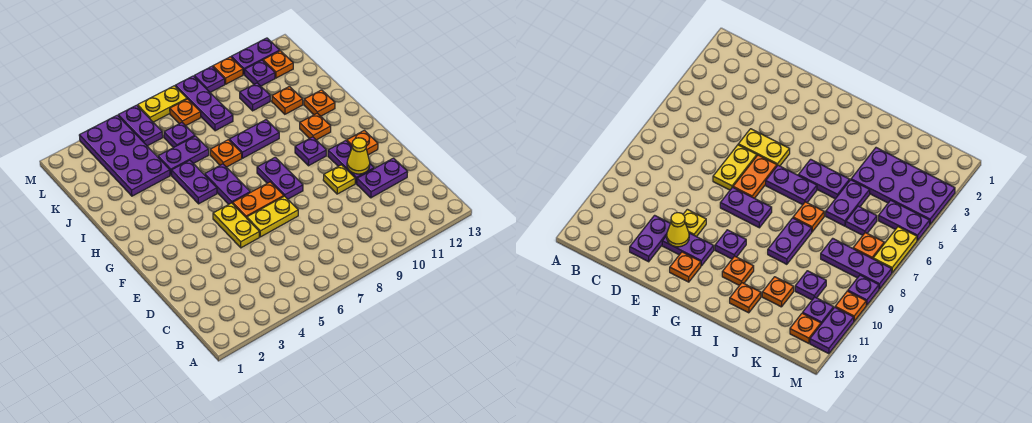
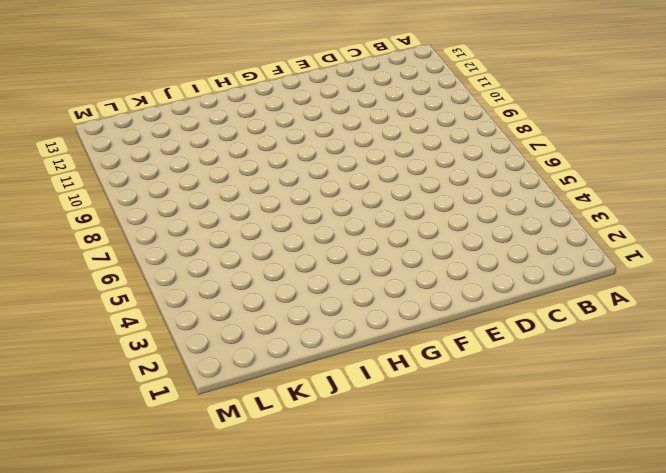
none -> purple 1x2 plate [357,158,408,198]
none -> yellow 1x2 plate [213,203,259,248]
none -> yellow 1x2 plate [247,196,298,237]
none -> yellow 1x1 plate [323,165,355,194]

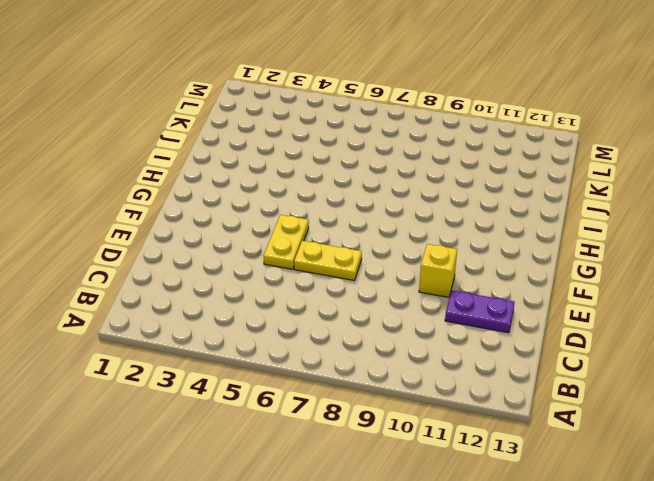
yellow 1x1 brick [419,244,457,297] -> yellow 1x1 plate [323,165,355,194]
none -> purple 1x2 plate [328,141,374,184]
none -> orange 1x2 plate [233,182,284,218]
none -> purple 1x2 plate [257,157,303,199]
none -> orange 1x1 plate [347,130,378,155]

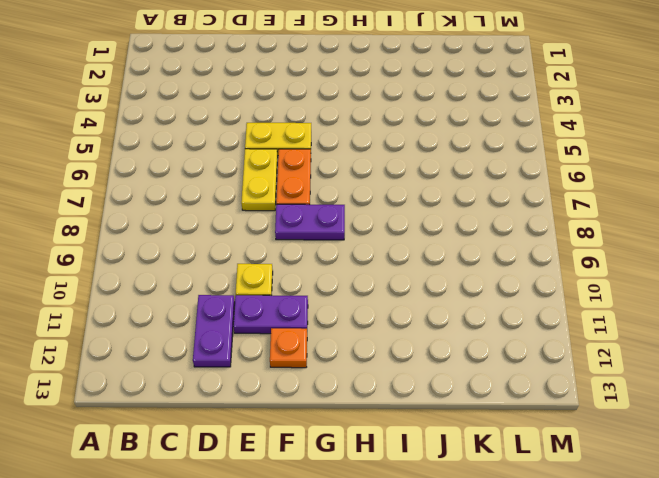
none -> purple 1x2 plate [205,164,250,204]
none -> purple 1x1 plate [295,137,326,166]
none -> purple 1x2 plate [172,160,217,204]
none -> orange 1x1 plate [300,113,331,140]

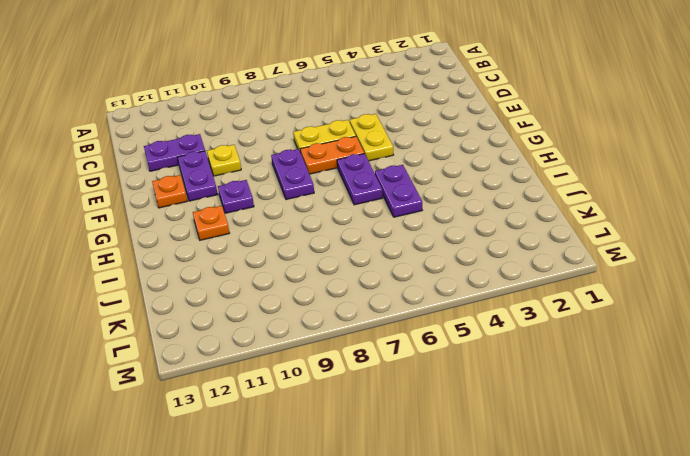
none -> orange 1x1 plate [210,140,242,167]
none -> purple 1x2 plate [229,120,279,158]
none -> orange 1x1 plate [304,90,335,116]
none -> purple 2x4 plate [79,115,170,196]

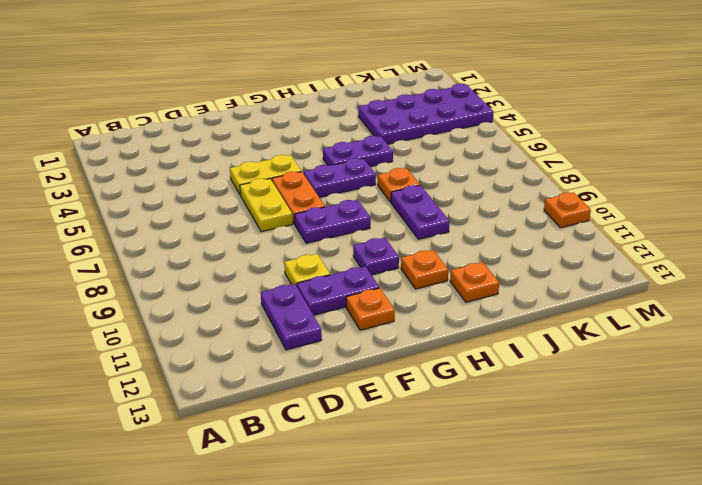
none -> purple 1x2 plate [158,136,209,175]
none -> orange 1x1 plate [272,86,303,114]
none -> purple 1x1 plate [164,123,195,148]
none -> purple 1x3 plate [175,76,233,131]

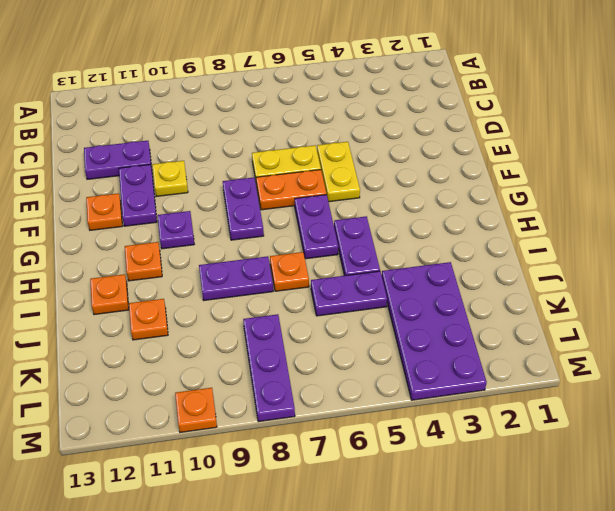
none -> purple 1x1 plate [164,123,195,148]
none -> purple 1x1 plate [240,83,270,111]
none -> purple 1x2 plate [118,105,163,146]
none -> orange 1x1 plate [170,99,201,126]

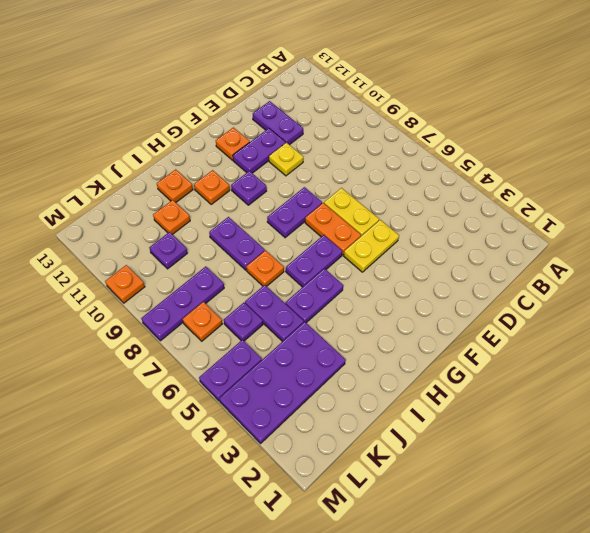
none -> purple 1x1 plate [245,60,275,86]
none -> orange 1x1 plate [263,51,293,78]
none -> yellow 1x2 plate [138,86,187,122]
none -> purple 1x1 plate [194,66,225,92]

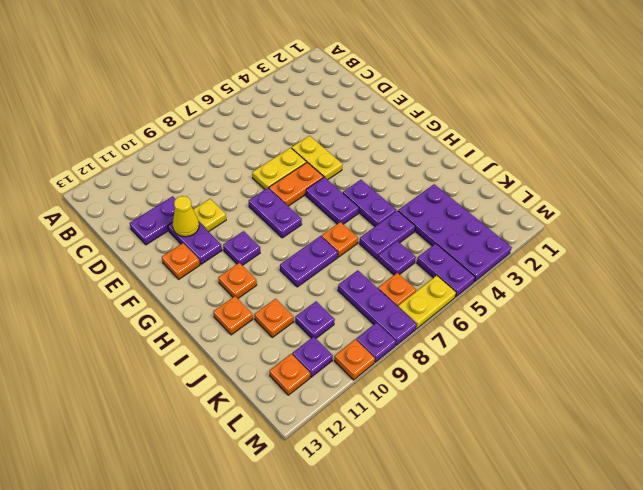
none -> purple 1x2 plate [231,38,280,75]

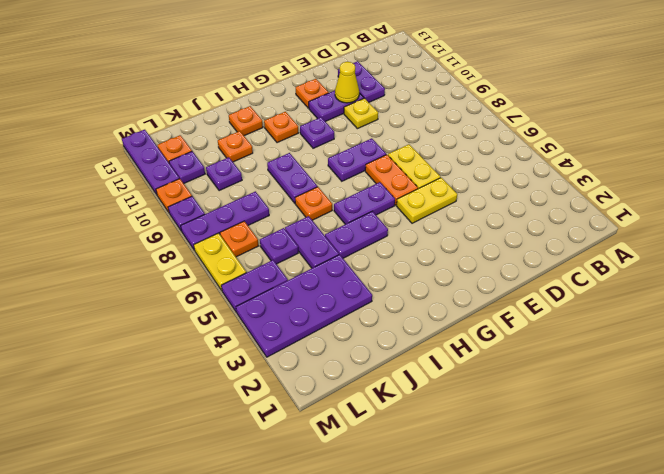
purple 1x3 plate [122,130,179,195] -> purple 1x2 plate [231,38,280,75]

